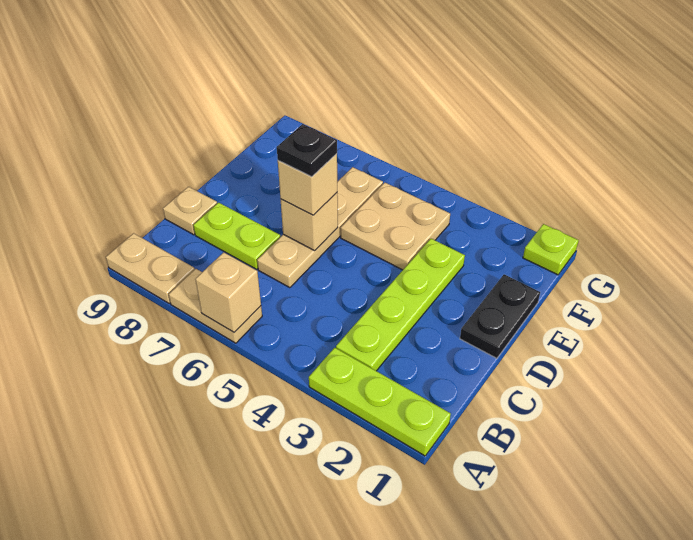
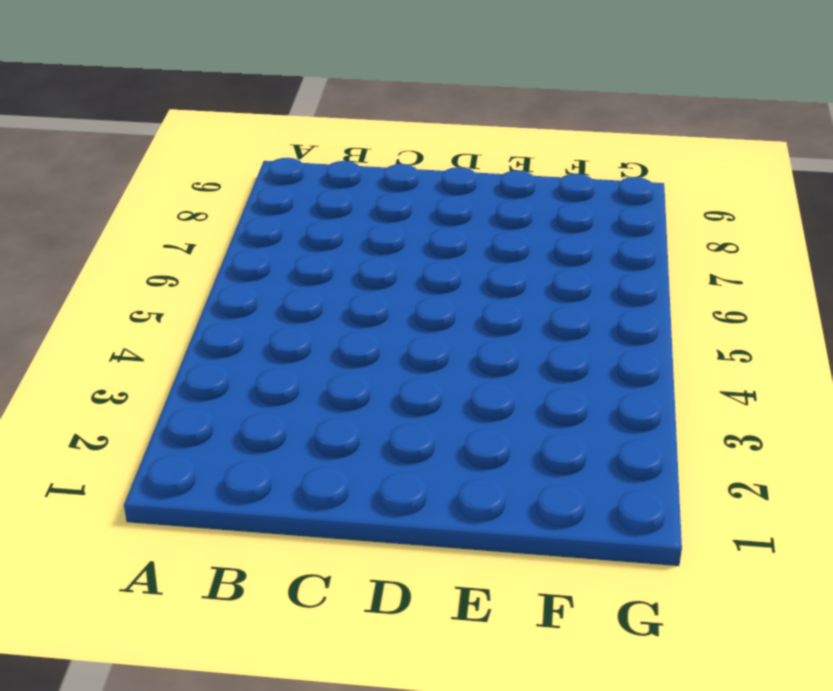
none -> lime 1x3 plate [309,348,451,456]
none -> tan 1x2 plate [169,269,262,343]
none -> tan 1x2 plate [106,233,195,303]

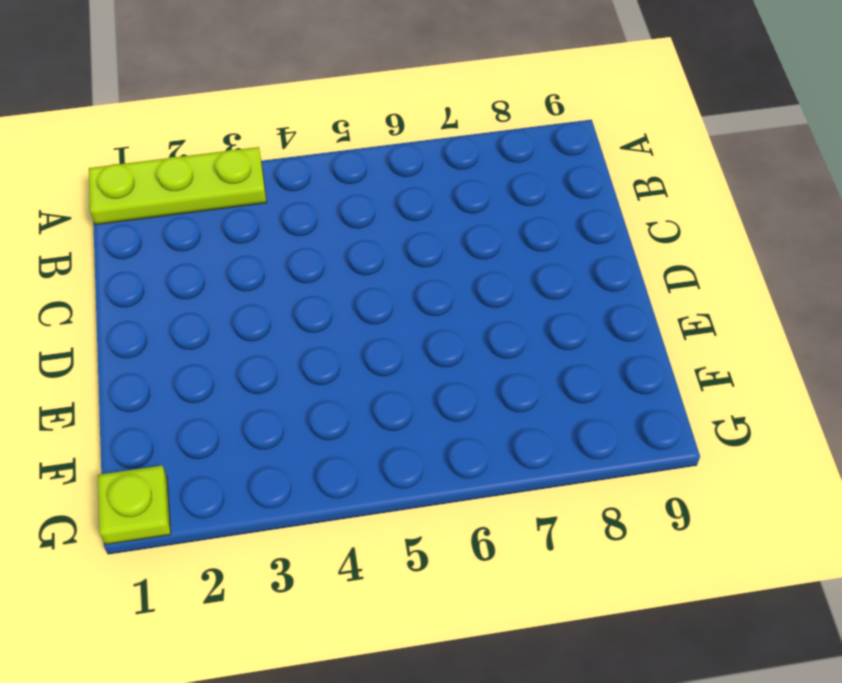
none -> tan 1x2 plate [169,269,262,343]
none -> tan 1x2 plate [106,233,195,303]
none -> lime 1x4 plate [336,239,465,371]

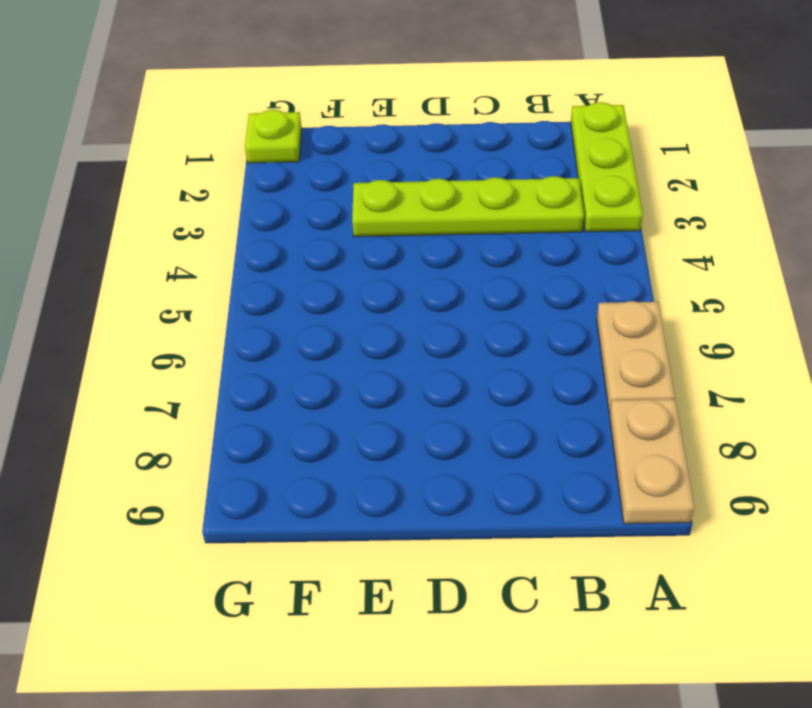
none -> tan 1x4 plate [257,167,383,288]
none -> lime 1x2 plate [193,203,280,269]
none -> tan 1x1 plate [163,187,217,235]

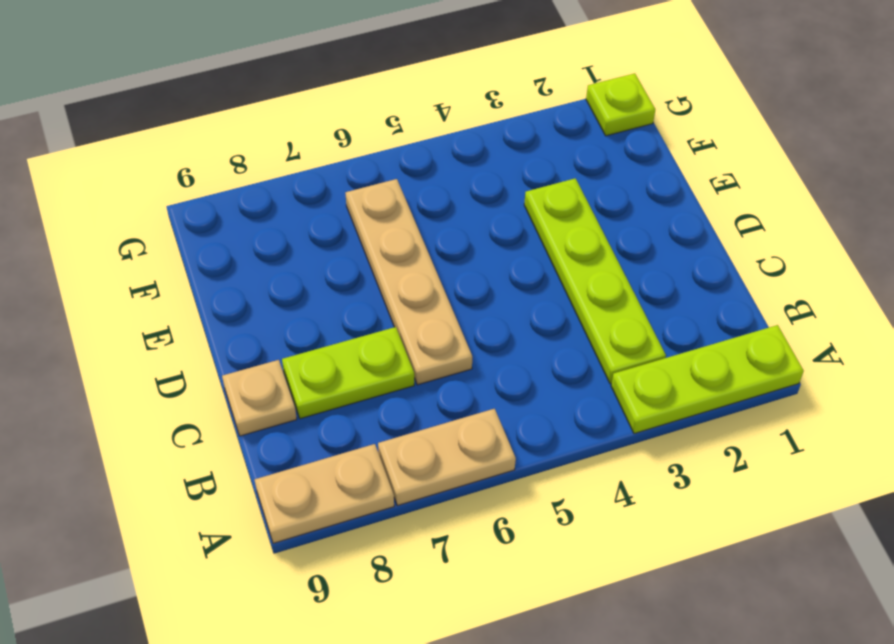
none -> black 1x2 plate [460,274,540,358]
none -> tan 2x2 plate [341,183,450,270]
none -> tan 1x1 brick [195,252,261,332]

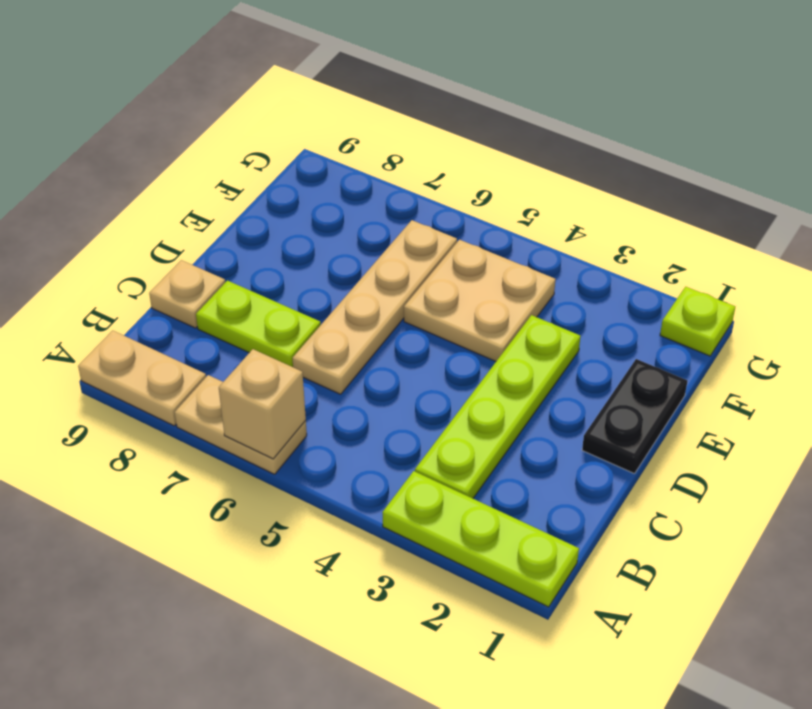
none -> tan 1x1 brick [281,193,338,251]
none -> tan 1x1 brick [278,154,337,215]
none -> black 1x1 plate [277,124,337,177]

